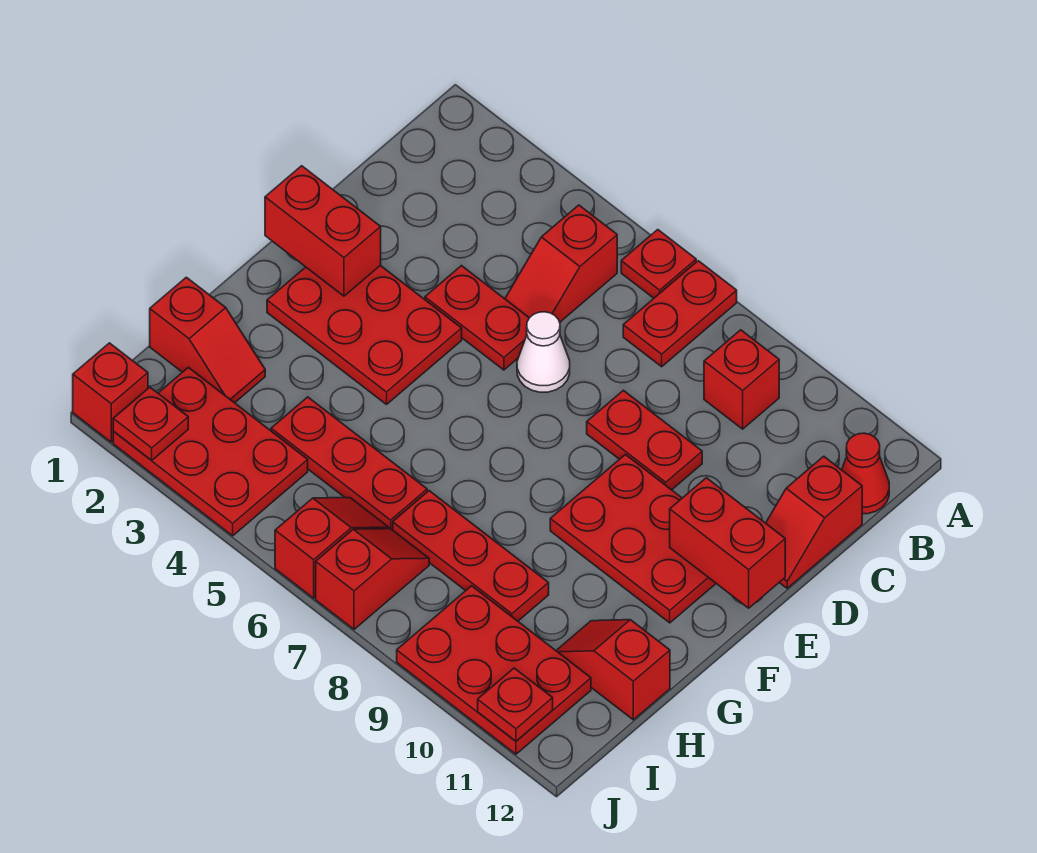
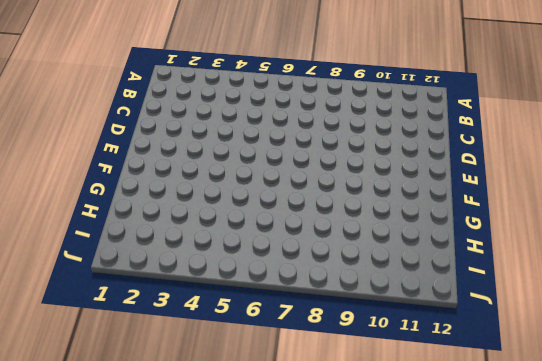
none -> red 1x1 plate [621,230,696,298]
none -> red 1x2 plate [623,261,737,367]
none -> red 1x2 slope [505,205,617,322]

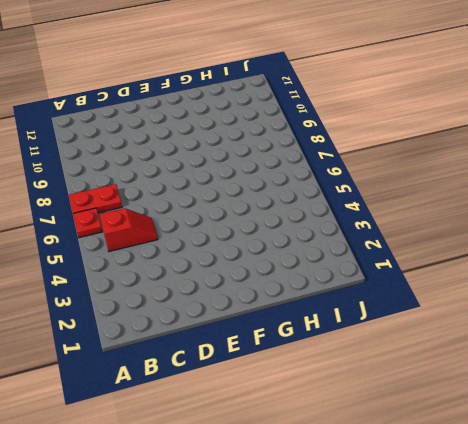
none -> red 1x1 brick [704,330,779,429]
none -> red 1x1 cone [842,433,889,514]
none -> red 1x2 slope [766,456,862,588]

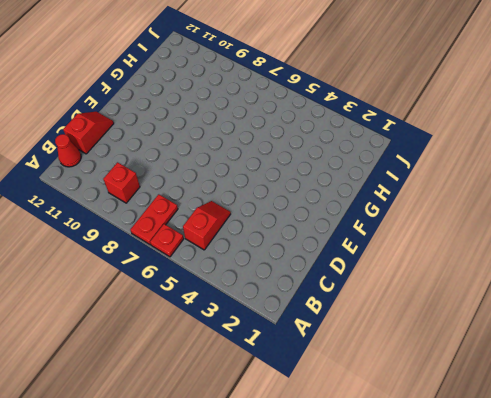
none -> red 1x2 plate [425,266,529,370]
none -> white 1x1 cone [517,312,570,392]
none -> red 1x2 plate [587,390,702,490]

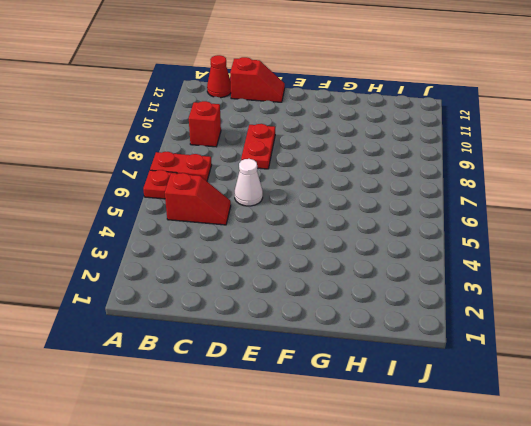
none -> red 1x2 plate [425,266,529,370]
none -> red 2x3 plate [267,265,462,404]
none -> red 2x3 plate [550,454,716,623]

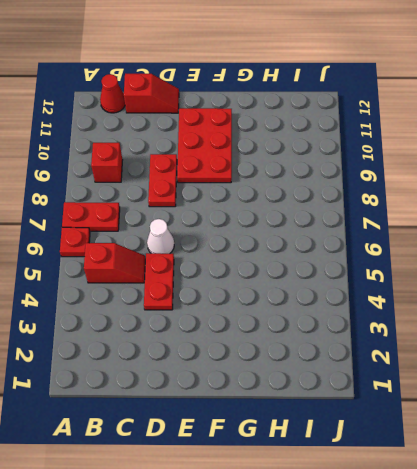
none -> red 2x3 plate [267,265,462,404]
none -> red 1x2 slope [150,277,265,403]
none -> red 1x3 plate [271,397,427,530]

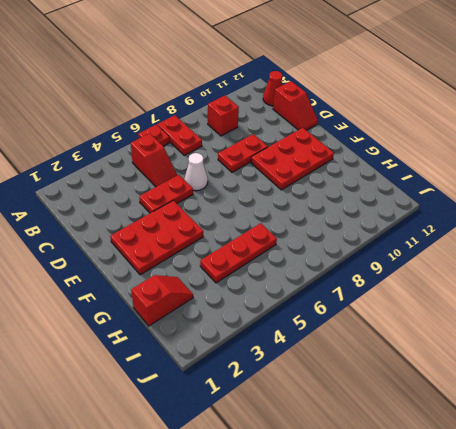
none -> red 1x3 plate [393,491,549,621]
none -> red 1x2 slope [556,620,670,720]
none -> red 2x3 plate [113,367,308,536]

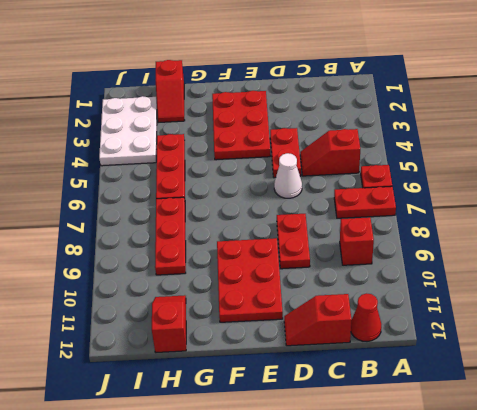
white 2x3 plate [99,96,157,166] -> red 2x3 plate [113,367,308,536]
none -> red 1x2 slope [275,498,389,598]
none -> red 1x2 slope [316,529,429,629]
none -> red 2x3 plate [397,586,591,754]

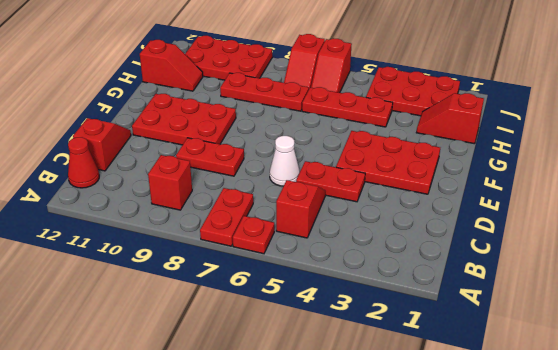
none -> red 1x1 brick [73,343,148,442]
none -> red 1x2 brick [265,166,381,296]
none -> red 1x2 brick [670,478,785,608]

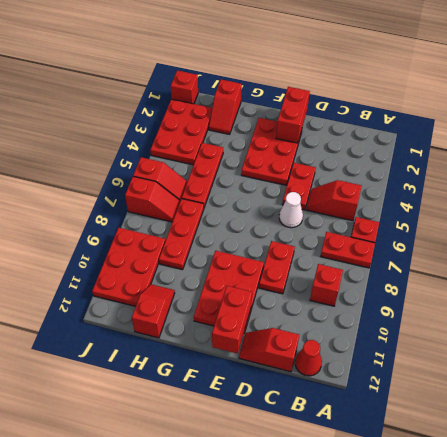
none -> red 1x1 plate [113,387,188,460]
none -> red 1x1 plate [478,668,553,741]

